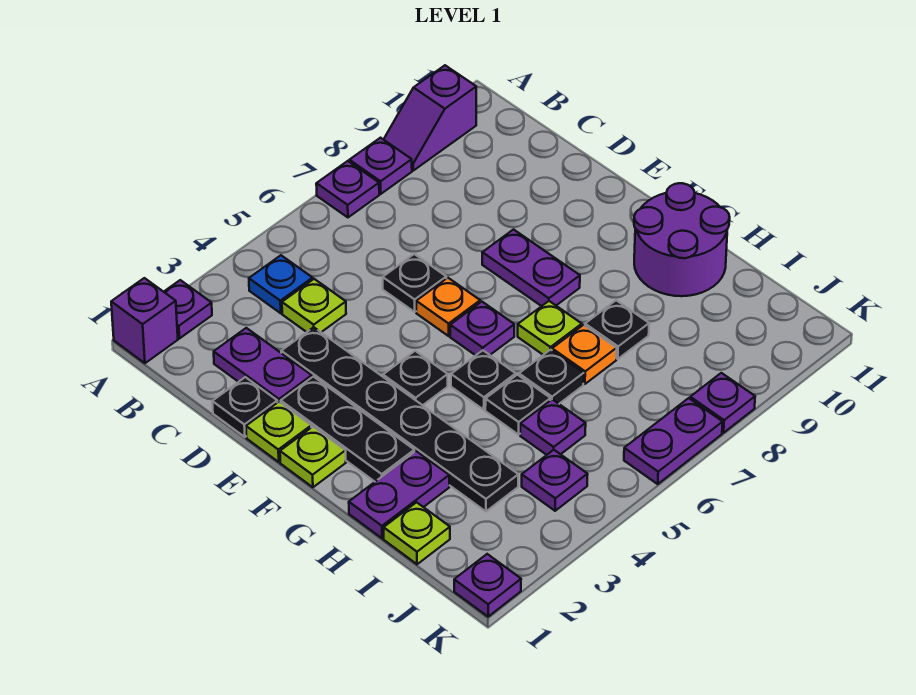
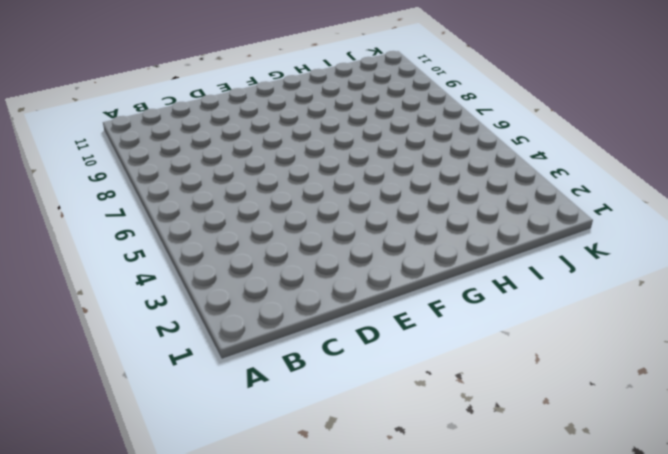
none -> purple 1x1 brick [111,278,178,363]
none -> purple 1x1 plate [164,280,212,338]
none -> purple 1x1 plate [316,161,379,217]
none -> purple 1x1 plate [349,138,412,194]

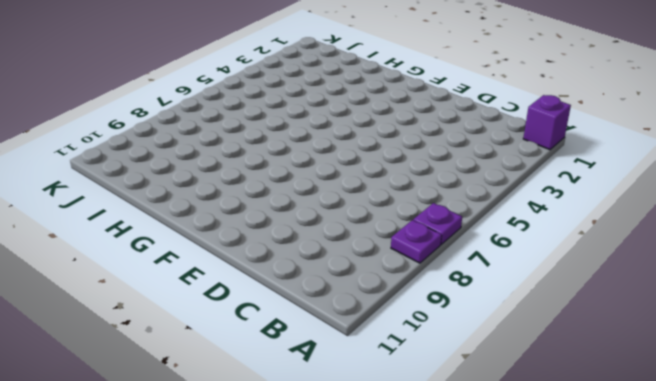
none -> purple 1x1 plate [164,280,212,338]
none -> purple 1x2 slope [384,65,476,171]
none -> blue 1x1 plate [249,255,313,313]
none -> purple 1x2 plate [214,328,312,403]

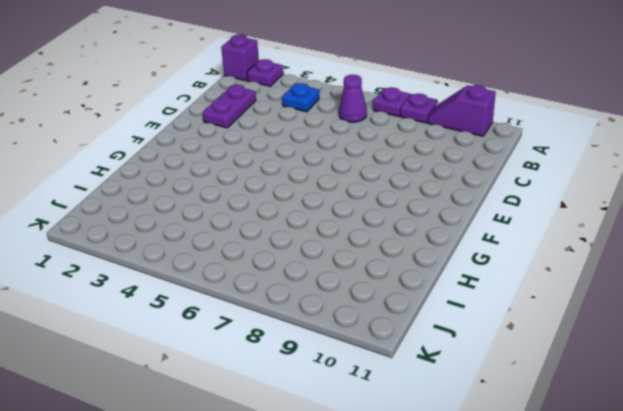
purple 1x1 cone [339,75,367,122] -> none
none -> lime 1x1 plate [282,279,346,332]
none -> black 1x1 plate [212,377,277,437]
none -> black 1x6 plate [281,327,518,511]
none -> black 1x1 plate [383,254,446,312]

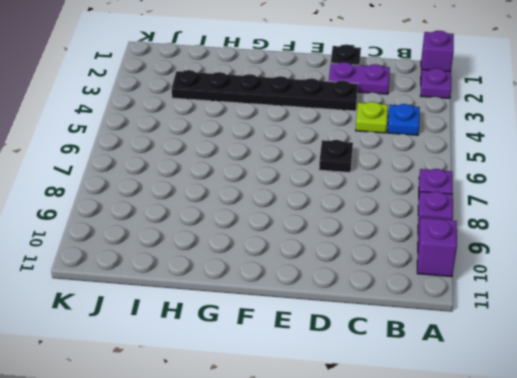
none -> lime 1x1 plate [246,402,311,462]
none -> black 1x3 plate [281,377,414,482]
none -> orange 1x1 plate [416,278,480,336]
none -> purple 1x2 plate [482,230,580,306]

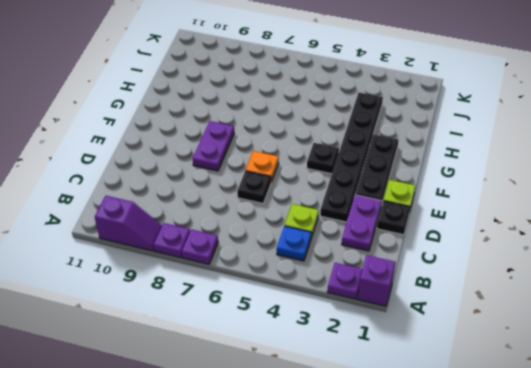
none -> lime 1x1 plate [280,427,346,487]
none -> purple 1x1 plate [450,302,514,355]
none -> black 1x1 plate [451,350,516,410]
none -> lime 1x1 plate [518,301,582,355]

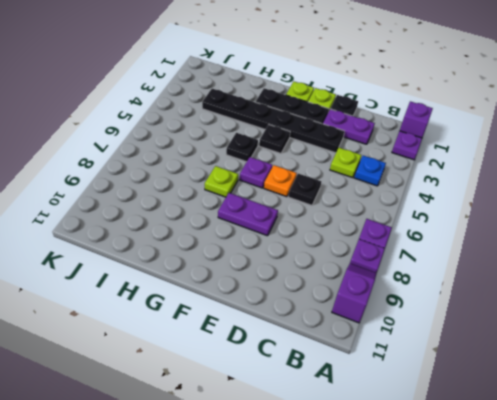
none -> purple 2x2 round brick [634,183,730,296]
none -> purple 1x2 plate [349,451,449,538]
none -> black 1x1 plate [485,375,551,435]
none -> black 1x1 plate [519,350,584,404]

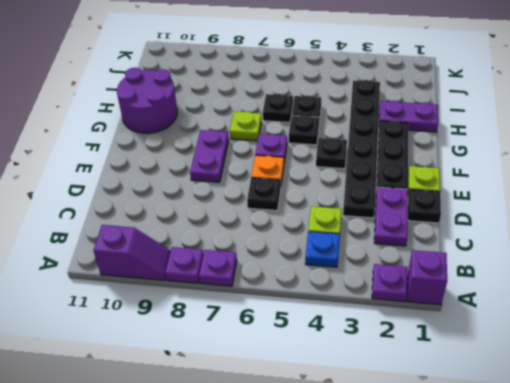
none -> lime 1x1 plate [280,427,346,487]
none -> orange 1x1 plate [552,325,617,384]
none -> black 1x1 plate [585,300,649,359]
none -> lime 1x1 plate [384,502,450,564]

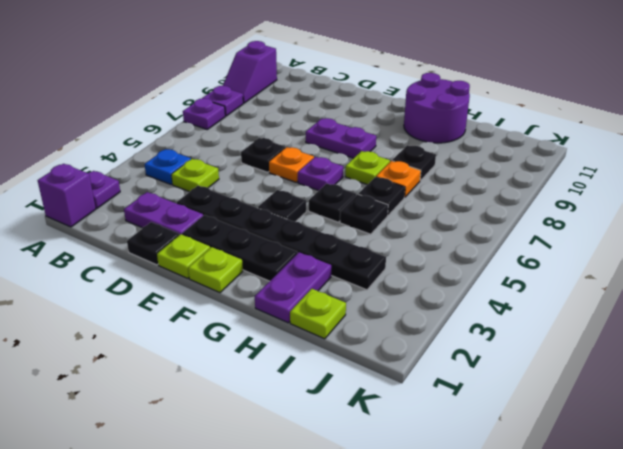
none -> purple 1x1 plate [520,399,586,455]
none -> purple 1x1 plate [522,450,588,511]
none -> purple 1x1 plate [454,554,521,617]
none -> purple 1x2 plate [624,398,723,484]

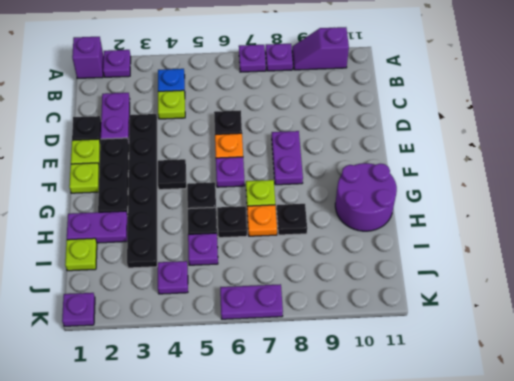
none -> purple 1x1 plate [690,373,755,433]

